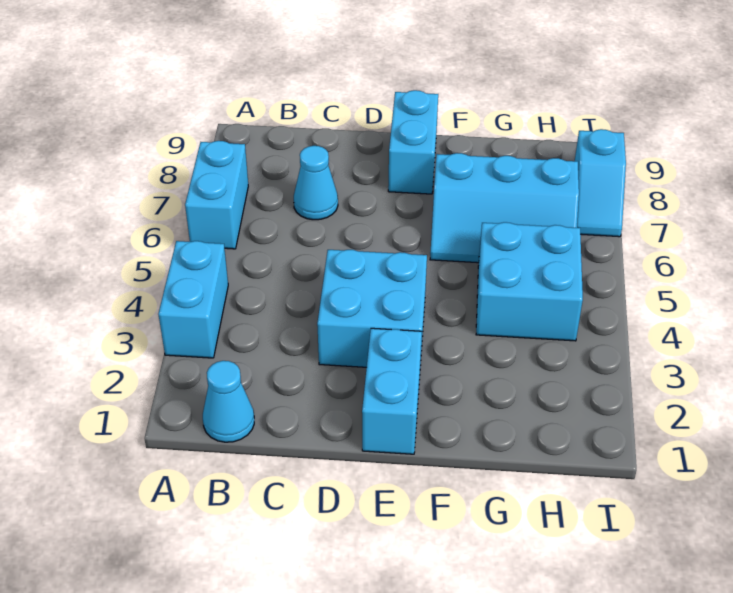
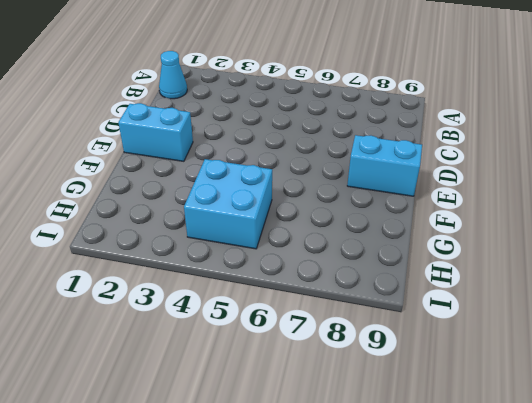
none -> cyan 1x2 brick [158,241,228,358]
none -> cyan 1x2 brick [185,141,248,249]

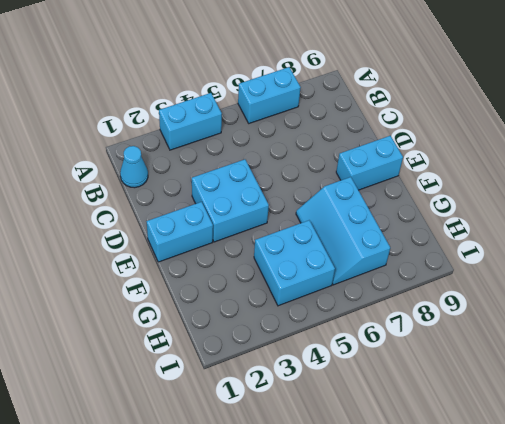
none -> cyan 1x1 cone [294,146,338,220]
none -> cyan 1x2 slope [575,129,626,237]

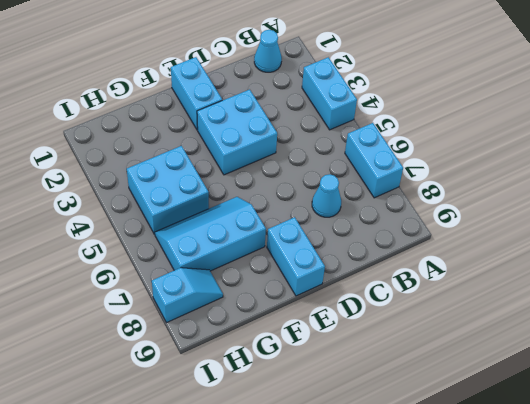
cyan 1x2 slope [152,268,223,323] -> cyan 1x2 slope turned to [575,129,626,237]

